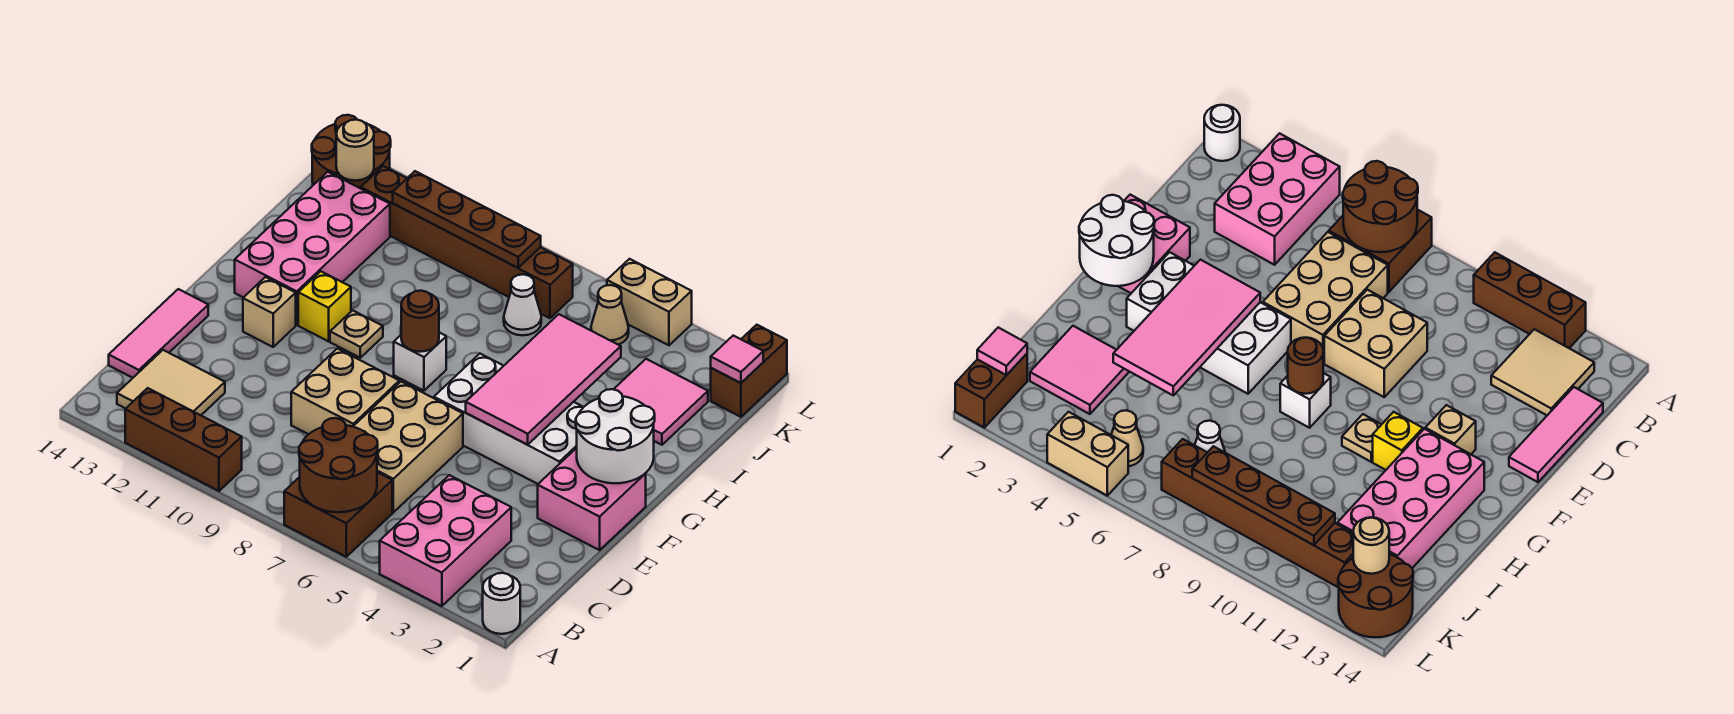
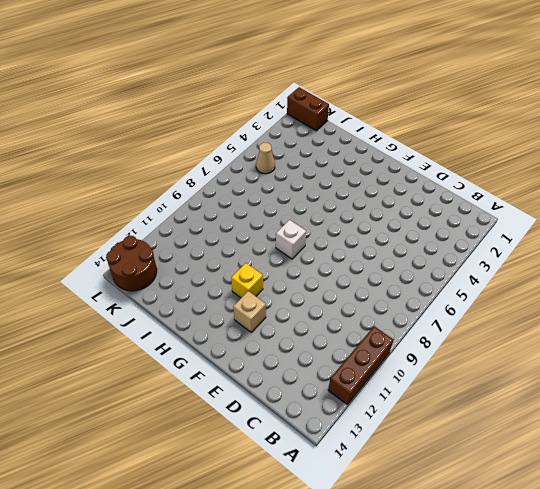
none -> white 1x1 round brick [483,573,520,634]
none -> pink 2x3 brick [380,475,511,606]
none -> brown 2x2 brick [284,472,392,557]

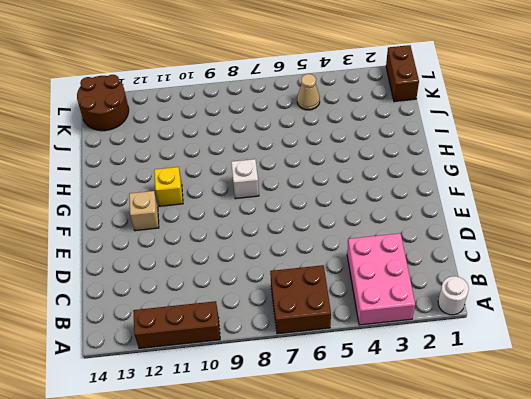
none -> tan 2x2 tile [117,350,225,415]
none -> tan 2x3 brick [353,382,463,512]
none -> pink 1x3 tile [109,289,208,378]

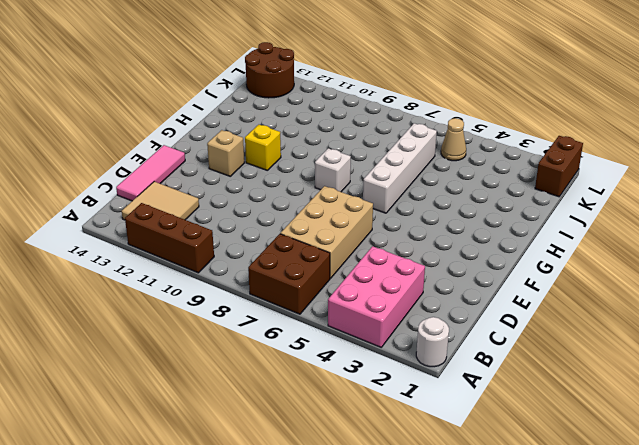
white 1x4 brick [363,123,437,213] -> white 2x4 brick [434,354,583,484]
none -> tan 2x2 brick [291,349,399,434]
none -> pink 2x2 brick [538,448,646,550]
none -> tan 1x1 plate [330,310,383,358]

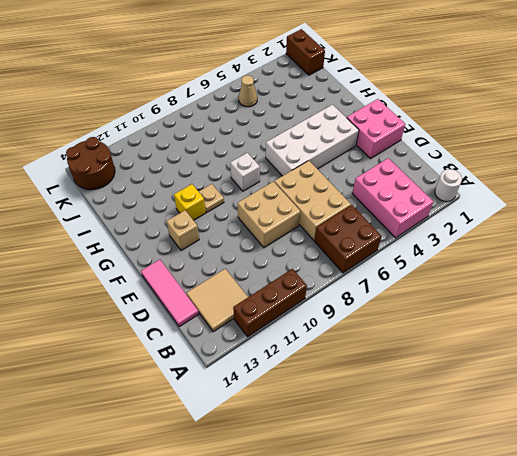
none -> pink 2x4 brick [235,172,390,325]
none -> pink 2x2 tile [614,359,708,445]
none -> white 1x1 cone [504,274,541,335]

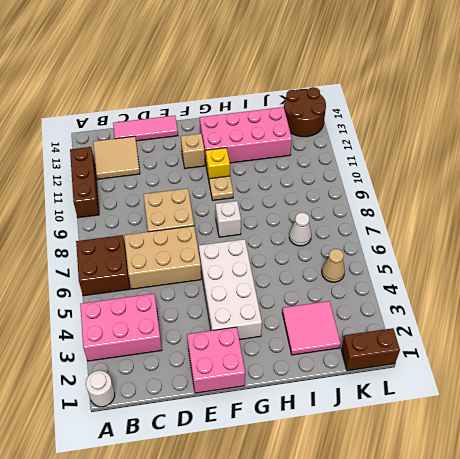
none -> brown 1x6 brick [361,166,573,318]
none -> tan 1x2 brick [607,259,692,345]
none -> brown 2x2 round brick [299,418,378,512]

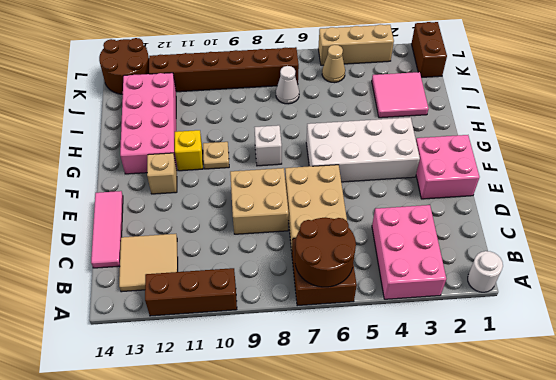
tan 1x3 brick [318,25,394,65] -> tan 1x2 brick [607,259,692,345]
none -> white 2x2 round brick [576,389,655,483]
none -> pink 2x4 tile [466,314,621,445]
none -> brown 1x1 round brick [401,291,439,352]

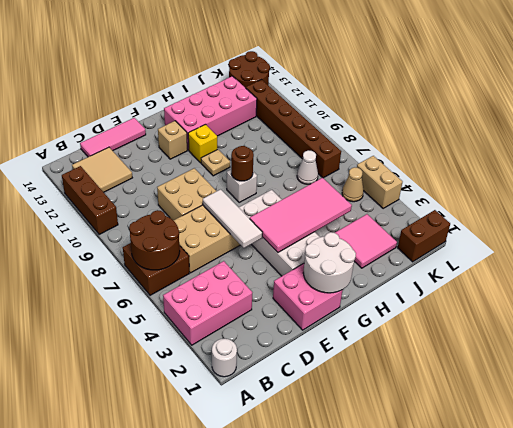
white 1x3 tile [203,189,262,248] -> none
none -> pink 1x1 tile [711,336,763,383]
none -> brown 1x4 plate [393,171,541,268]
none -> tan 1x1 round brick [336,120,374,181]

